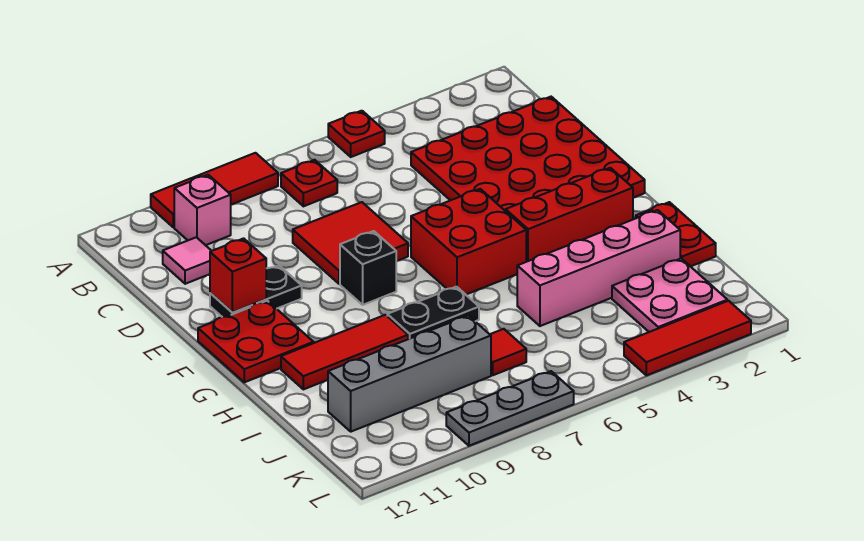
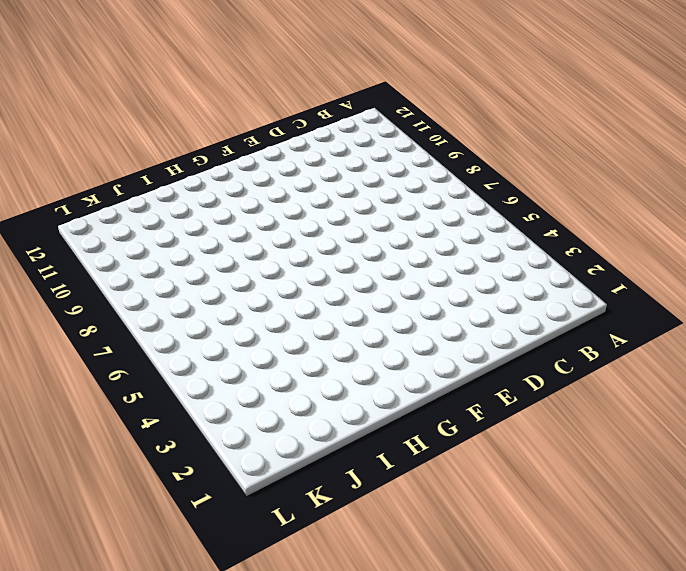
none -> red 1x1 plate [328,111,385,157]
none -> red 1x3 tile [151,153,278,227]
none -> red 1x1 plate [281,160,337,206]

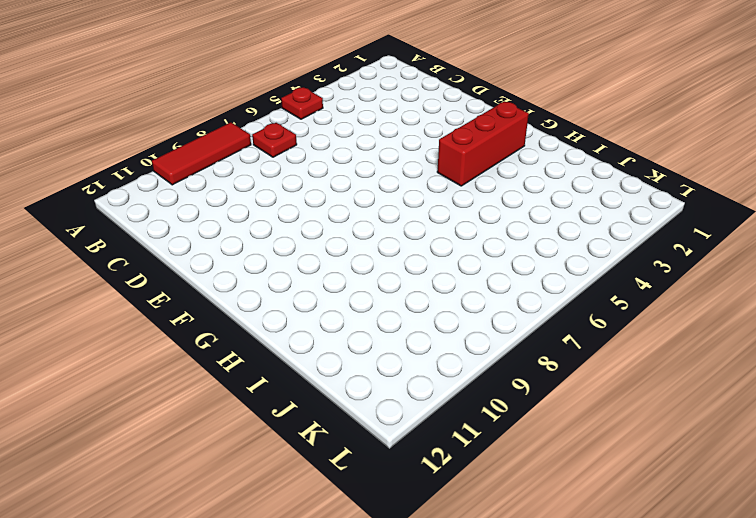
none -> pink 1x1 brick [174,175,231,245]
none -> red 4x4 plate [411,97,645,211]
none -> pink 1x1 tile [163,237,211,284]

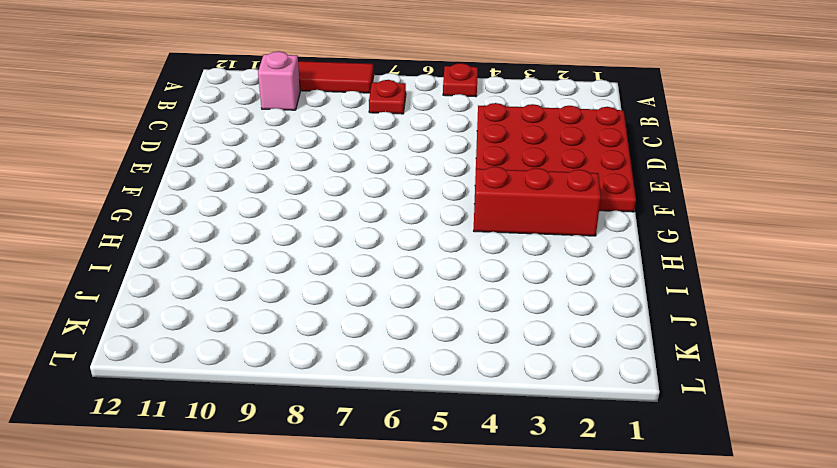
none -> pink 1x1 tile [163,237,211,284]
none -> red 2x2 tile [293,202,408,284]
none -> black 1x2 plate [210,266,302,317]

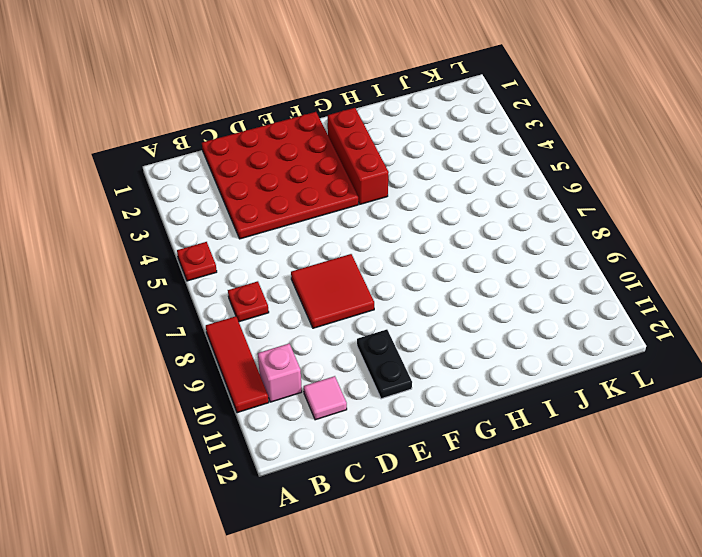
none -> red 2x2 brick [411,189,526,294]
none -> black 1x1 brick [340,231,396,305]
none -> red 2x2 plate [198,301,314,382]

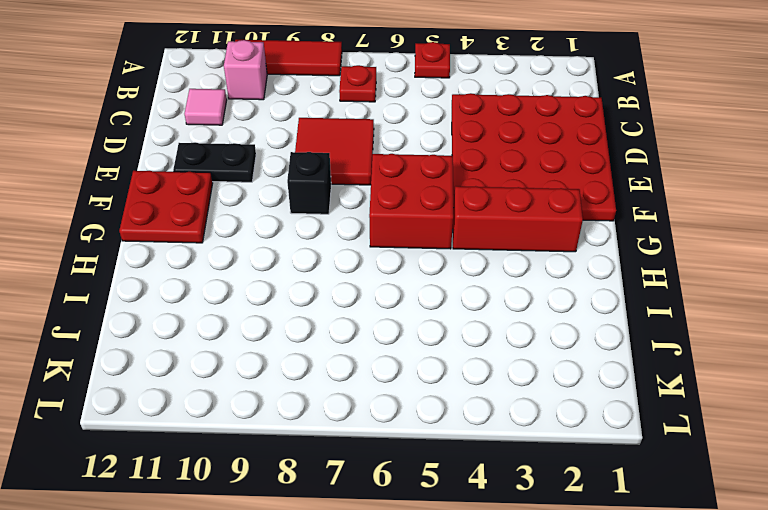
none -> red 1x2 plate [636,202,716,267]
none -> black 1x2 plate [387,287,479,339]
none -> red 1x3 tile [281,315,408,389]

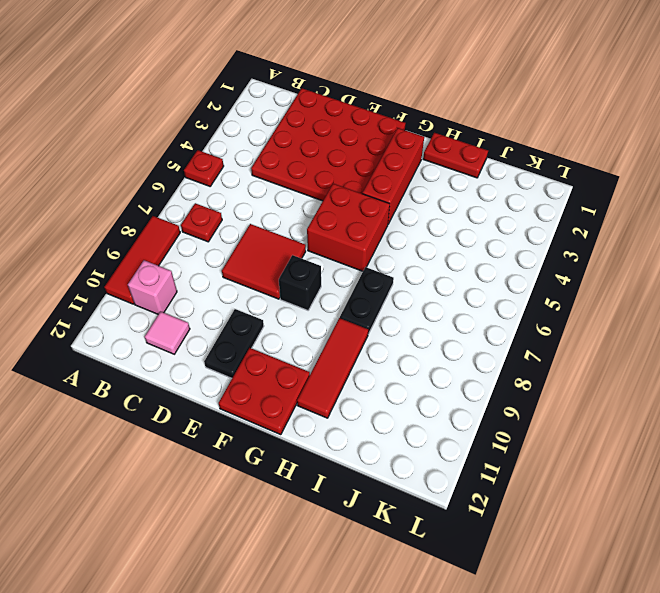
none -> pink 1x4 brick [517,210,680,326]
none -> pink 2x2 plate [612,259,727,332]
none -> red 1x1 tile [490,329,526,375]

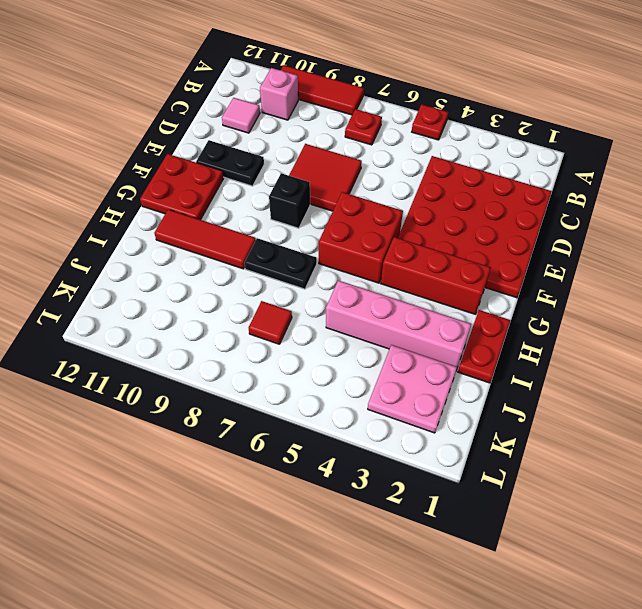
none -> grey 1x4 brick [328,316,491,432]
none -> red 1x3 tile [624,301,751,375]
none -> grey 1x3 plate [446,371,574,446]

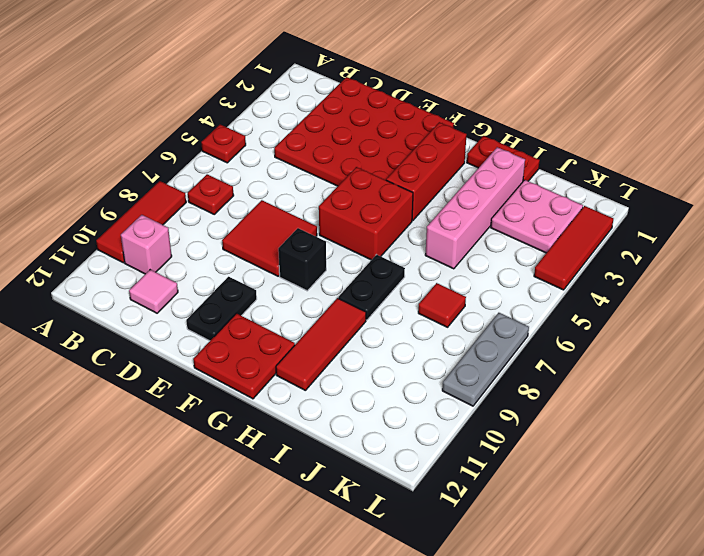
none -> grey 1x4 brick [328,316,491,432]
none -> red 1x1 brick [210,238,266,313]

